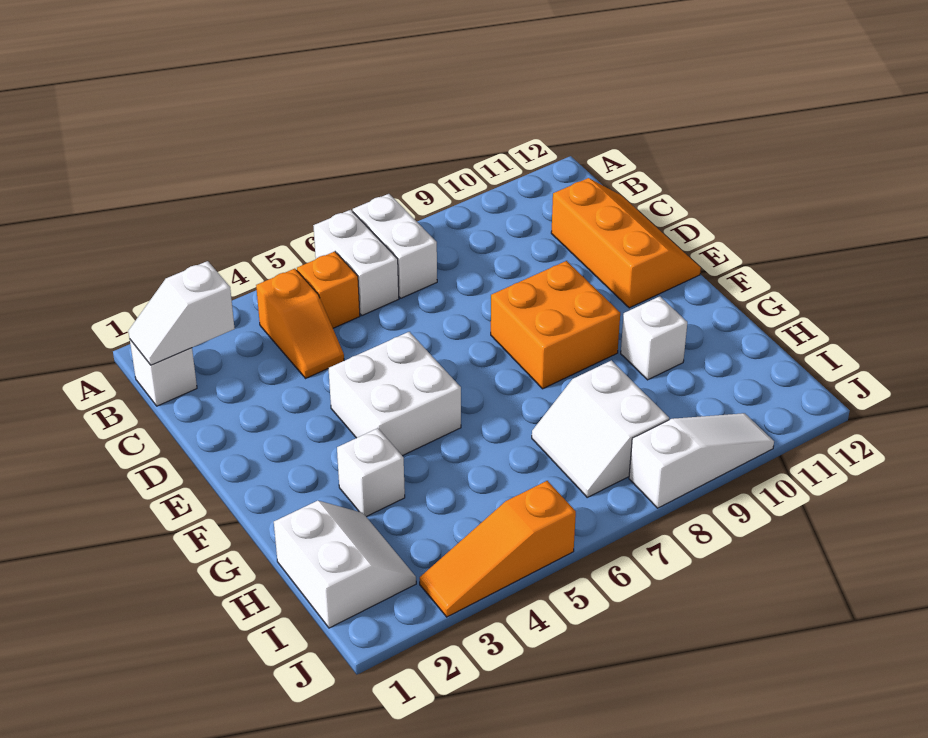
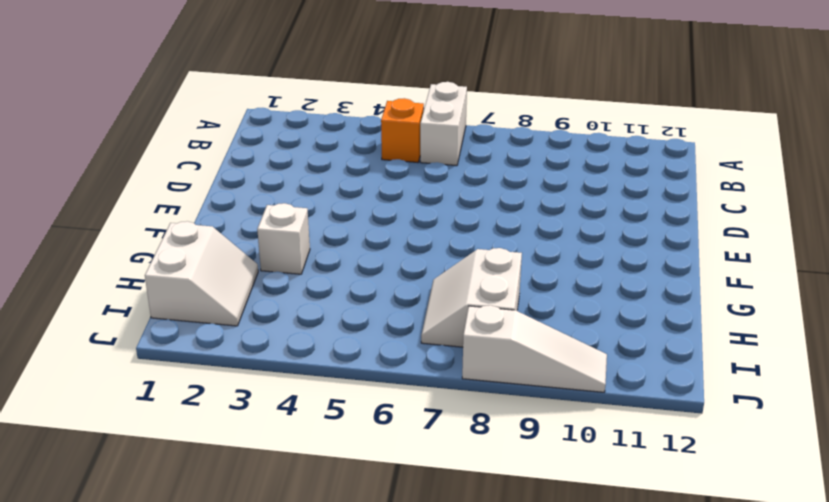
none -> white 1x2 brick [353,194,437,298]
none -> white 1x1 brick [130,340,197,406]
none -> orange 1x2 slope [256,269,344,378]

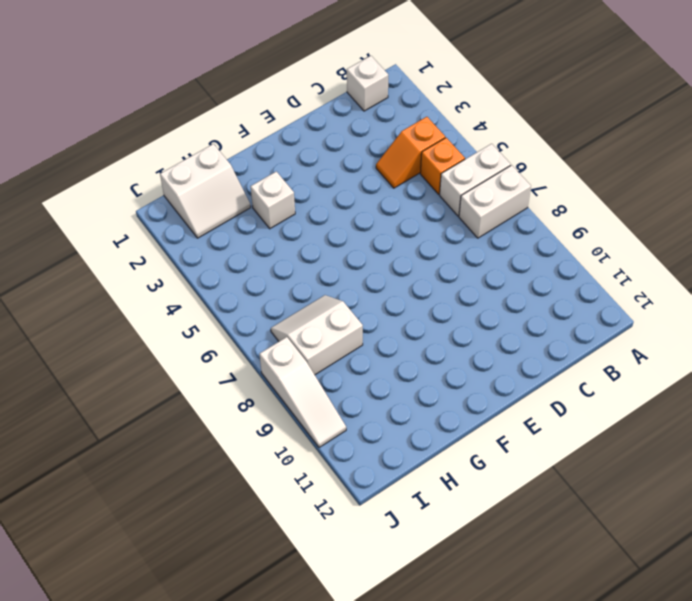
none -> orange 2x3 slope [551,178,701,308]
none -> white 2x2 brick [329,332,461,456]
none -> orange 2x2 brick [491,261,620,389]

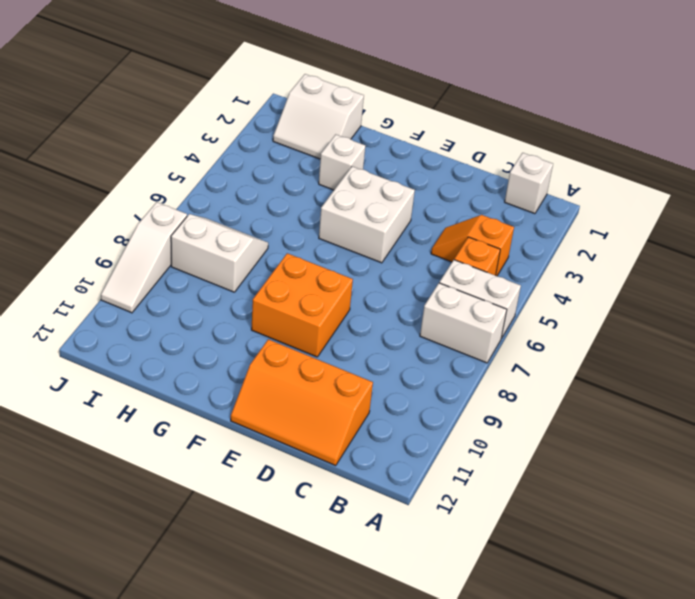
none -> white 1x1 brick [621,296,687,380]
none -> orange 1x3 slope [420,481,576,617]
none -> white 1x2 slope [128,261,235,365]

